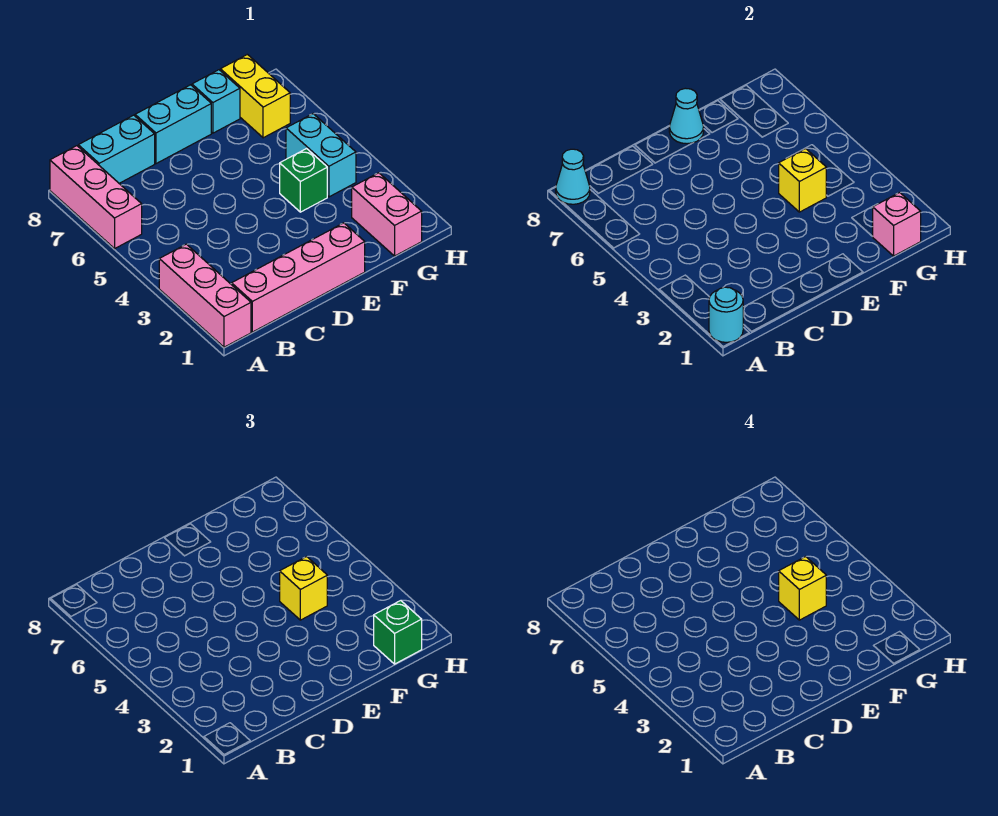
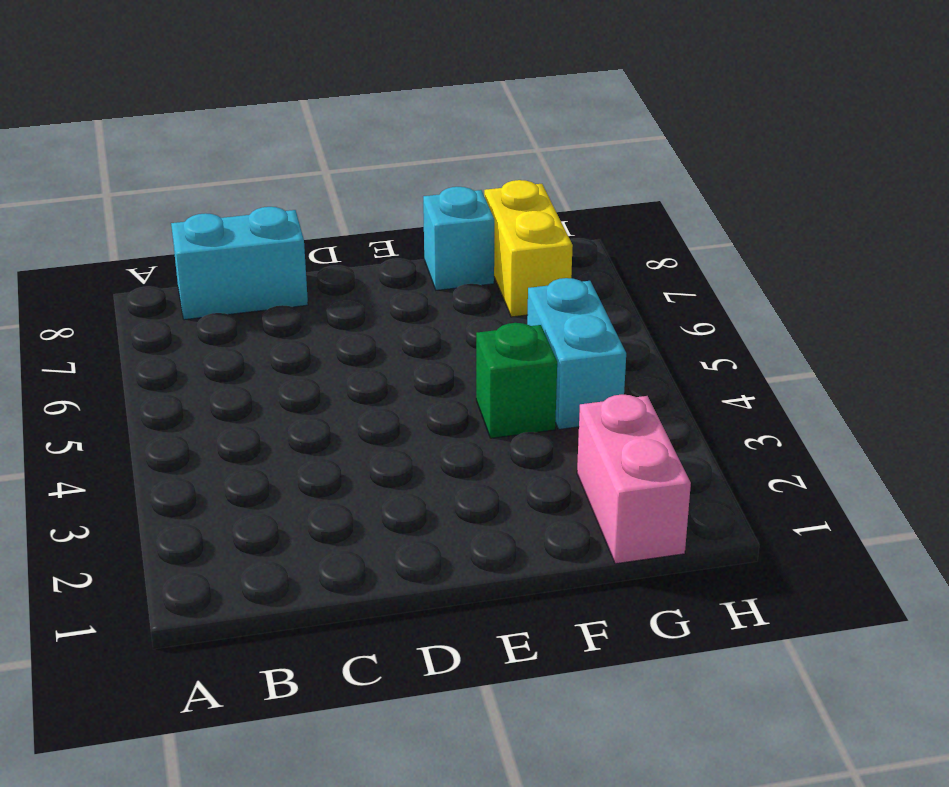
none -> pink 1x3 brick [159,244,251,347]
none -> pink 1x3 brick [50,146,142,249]
none -> pink 1x4 brick [232,223,365,332]

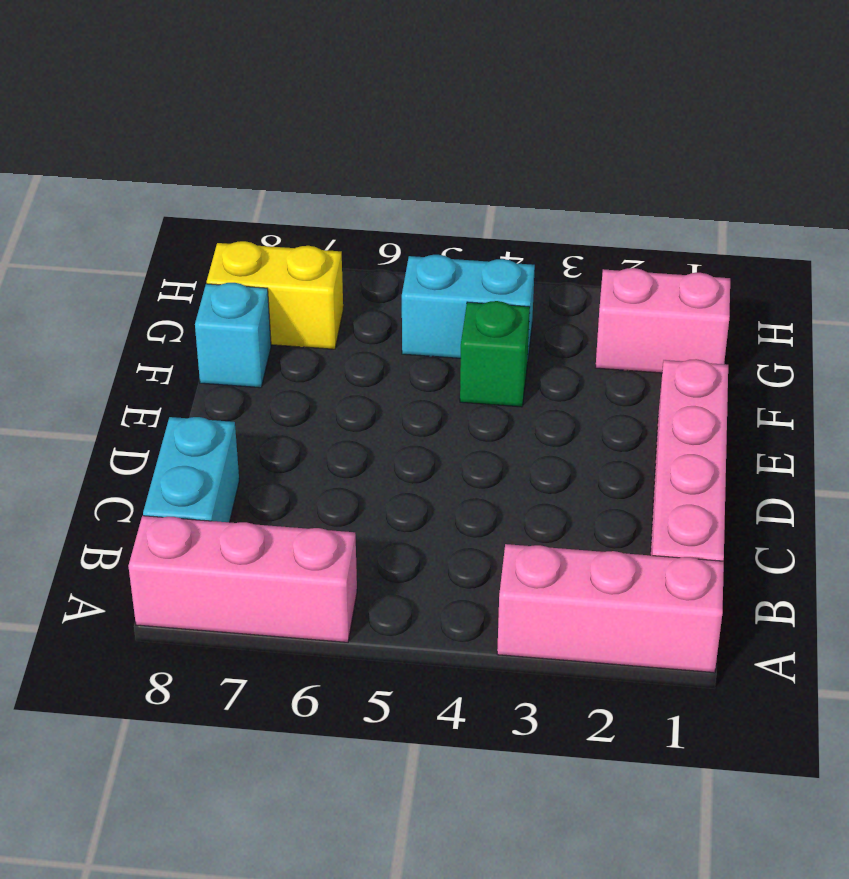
none -> cyan 1x2 brick [135,85,211,164]
none -> cyan 1x1 round brick [709,287,743,342]
none -> cyan 1x1 cone [556,149,590,204]

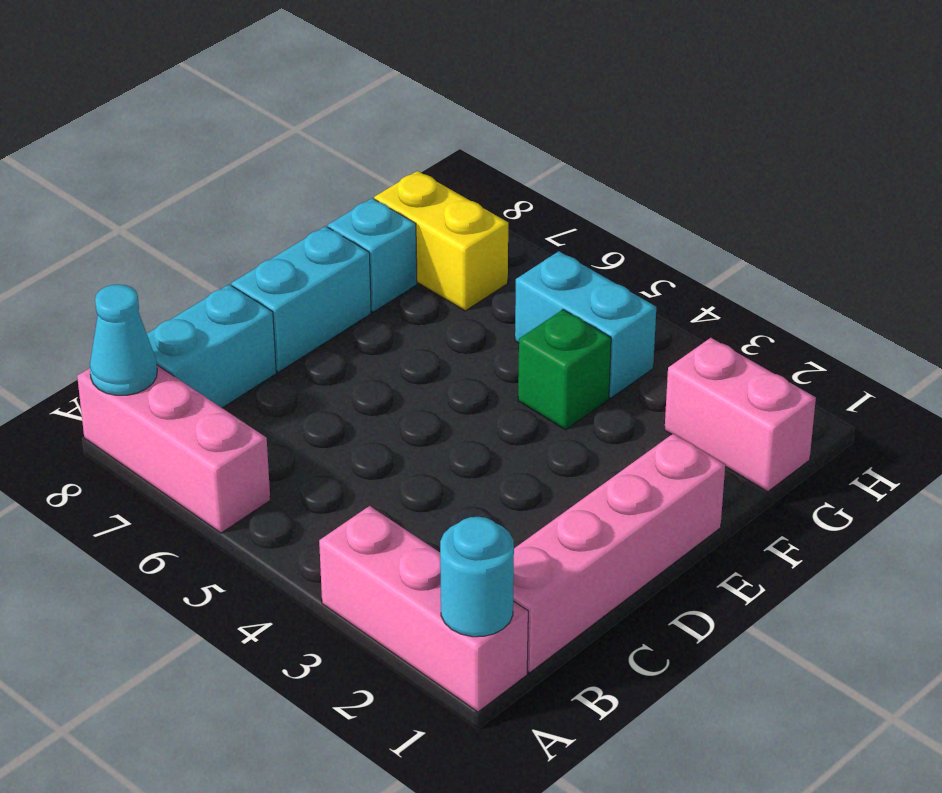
none -> cyan 1x1 cone [669,88,704,144]
none -> yellow 1x1 brick [779,149,826,212]
none -> pink 1x1 brick [872,193,921,256]

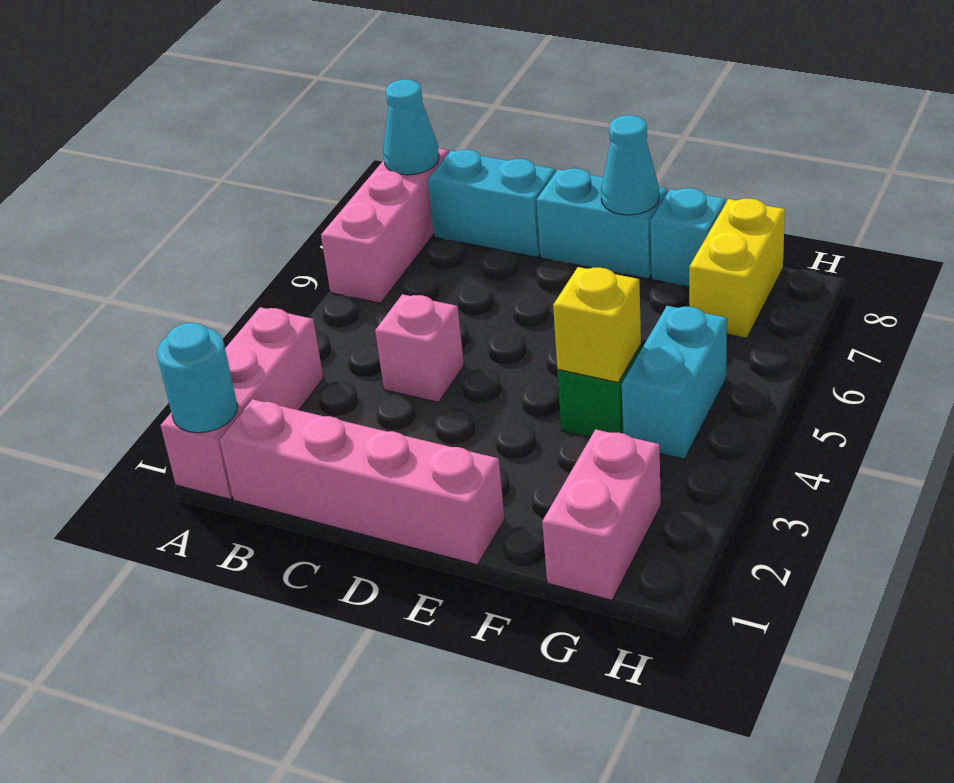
pink 1x1 brick [375,294,464,402] -> pink 1x1 brick moved to [872,193,921,256]
none -> yellow 1x1 brick [280,557,327,620]
none -> green 1x1 brick [374,601,422,664]
none -> yellow 1x1 brick [779,557,826,620]

